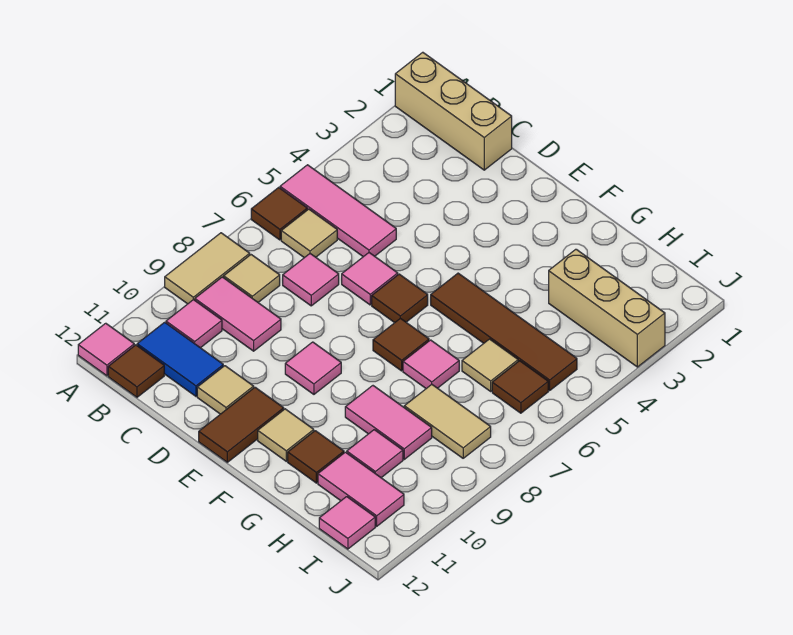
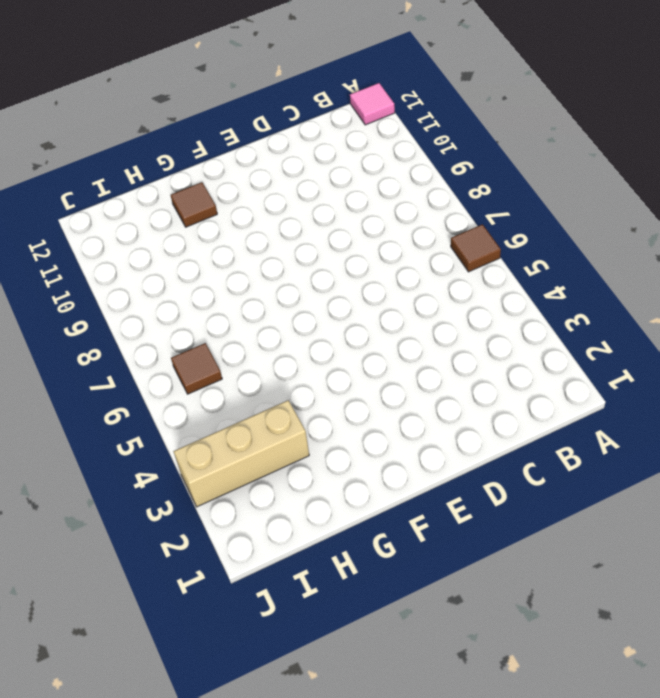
none -> tan 1x3 brick [395,52,512,170]
none -> pink 1x3 tile [280,165,396,257]
none -> tan 1x2 tile [165,233,250,304]
none -> tan 1x1 tile [281,209,337,258]

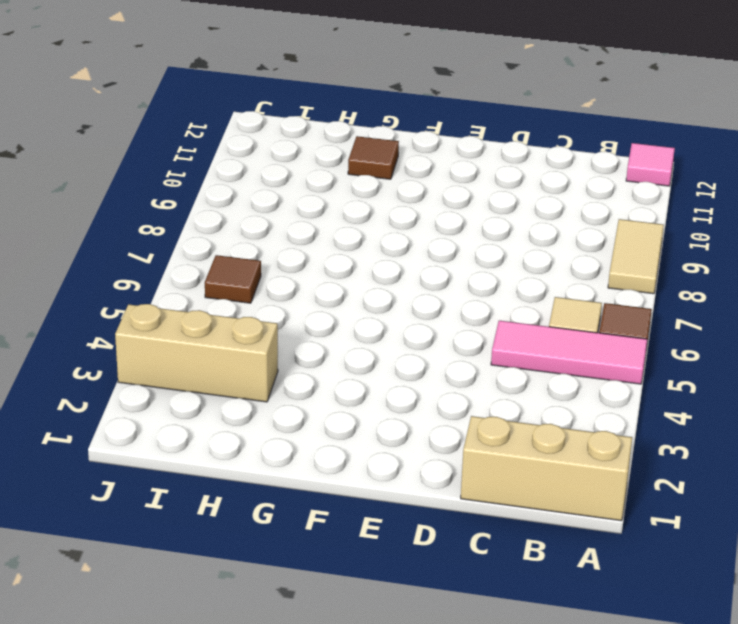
none -> tan 1x1 tile [224,255,280,302]
none -> pink 1x2 tile [195,277,281,351]
none -> pink 1x1 tile [166,300,222,348]
none -> blue 1x2 tile [137,322,223,396]

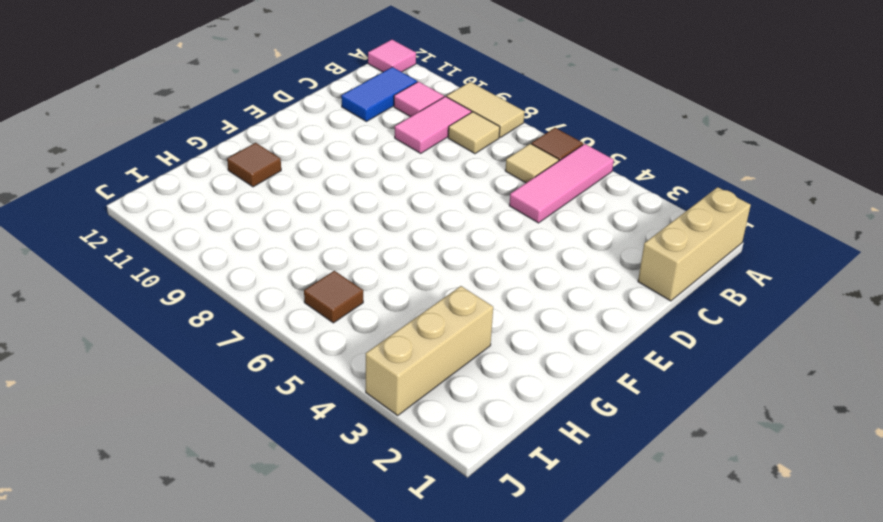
none -> brown 1x1 tile [108,345,164,397]
none -> pink 1x1 tile [283,254,339,306]
none -> pink 1x1 tile [342,253,398,305]
none -> tan 1x1 tile [197,366,254,414]

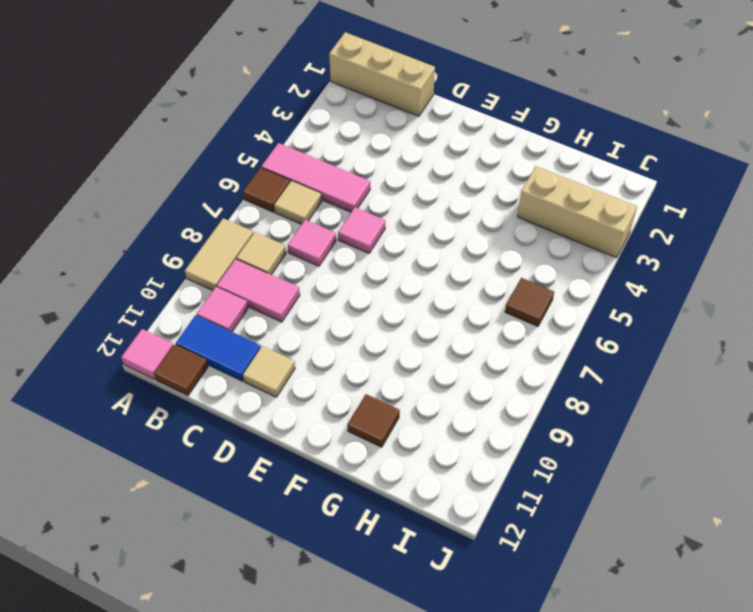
none -> brown 1x1 tile [372,274,428,323]
none -> pink 1x1 tile [285,342,341,394]
none -> brown 1x2 tile [199,387,284,462]
none -> brown 1x4 tile [431,273,577,390]

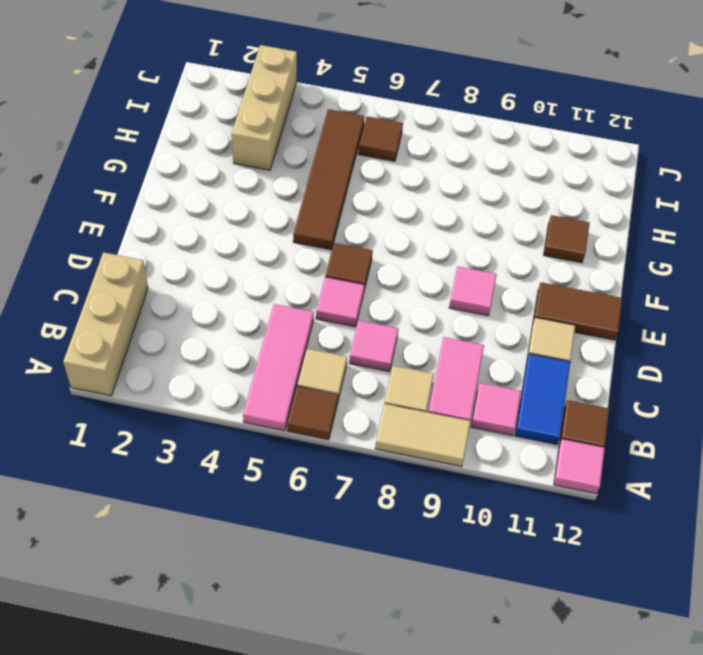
none -> brown 1x1 tile [373,318,429,371]
none -> tan 1x1 tile [258,409,314,461]
none -> pink 1x1 tile [403,340,459,388]
none -> pink 1x2 tile [345,386,432,459]

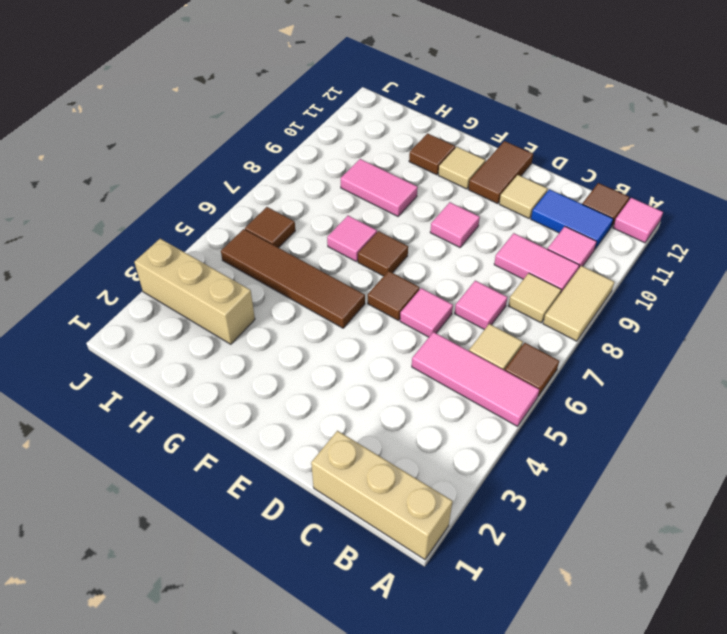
none -> tan 1x1 tile [462,339,518,391]
none -> tan 1x2 tile [404,385,491,458]
none -> pink 1x1 tile [347,430,403,478]
none -> pink 1x2 tile [318,452,404,526]

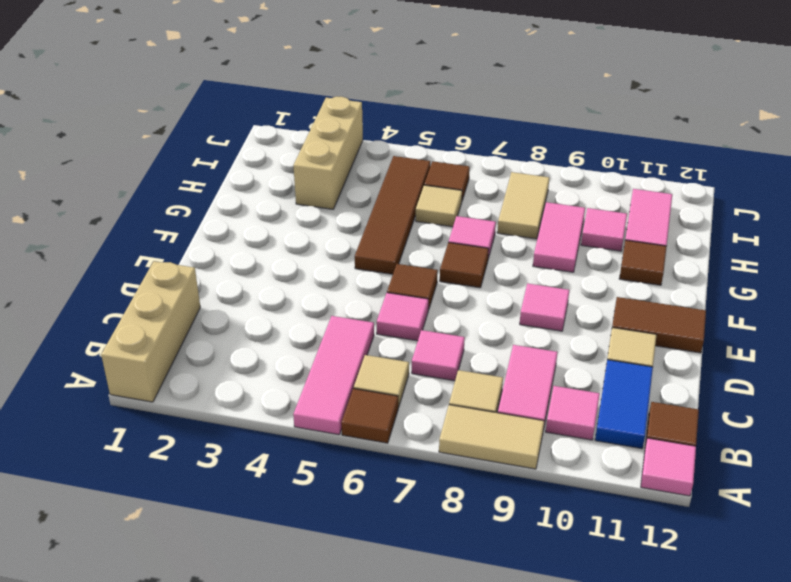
none -> tan 1x1 tile [258,409,314,461]
none -> pink 1x1 tile [319,497,375,549]

